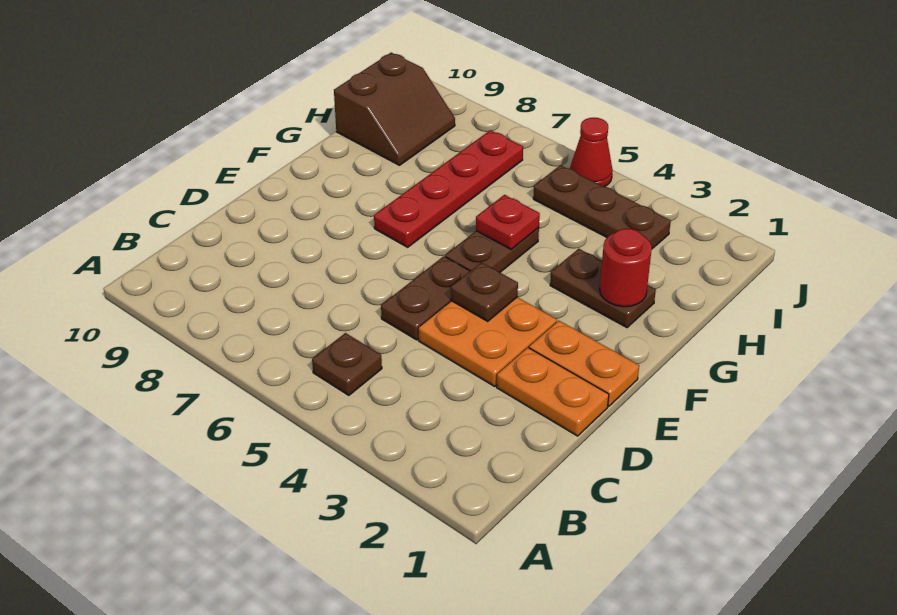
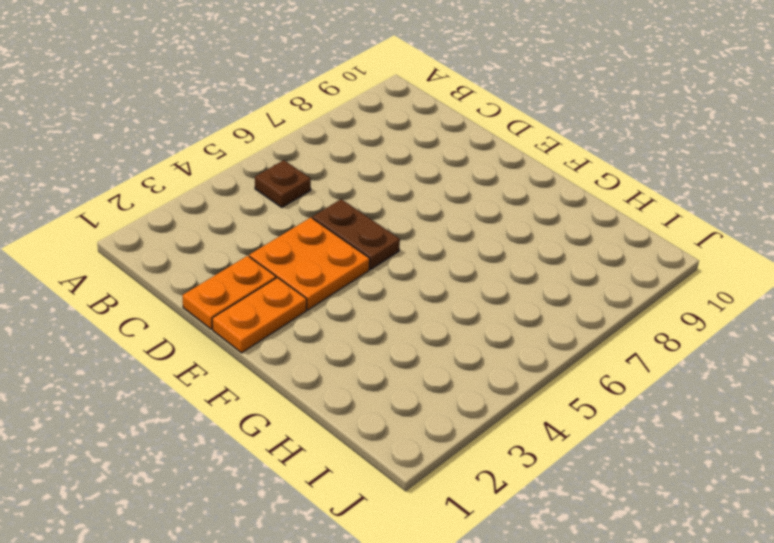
none -> brown 1x2 plate [445,228,539,272]
none -> red 1x4 plate [374,130,523,247]
none -> brown 1x2 plate [550,249,656,328]

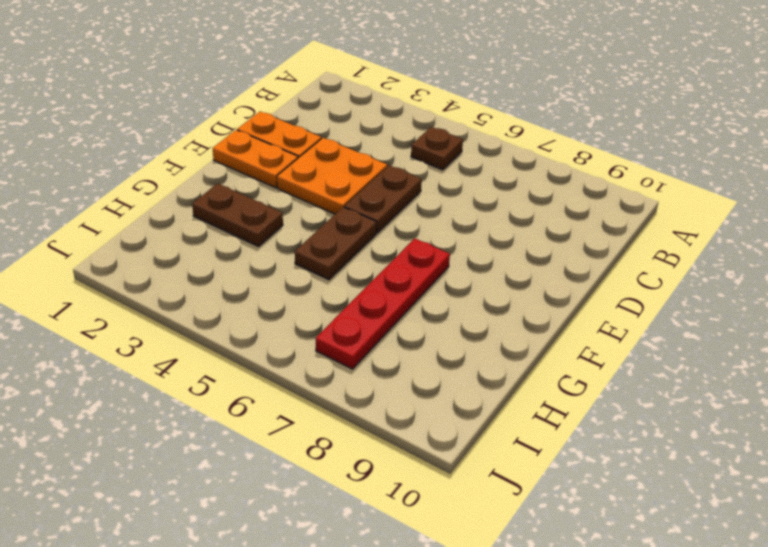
none -> brown 2x2 slope [334,53,455,165]
none -> brown 1x3 plate [533,165,671,249]
none -> red 1x1 cone [570,117,613,187]

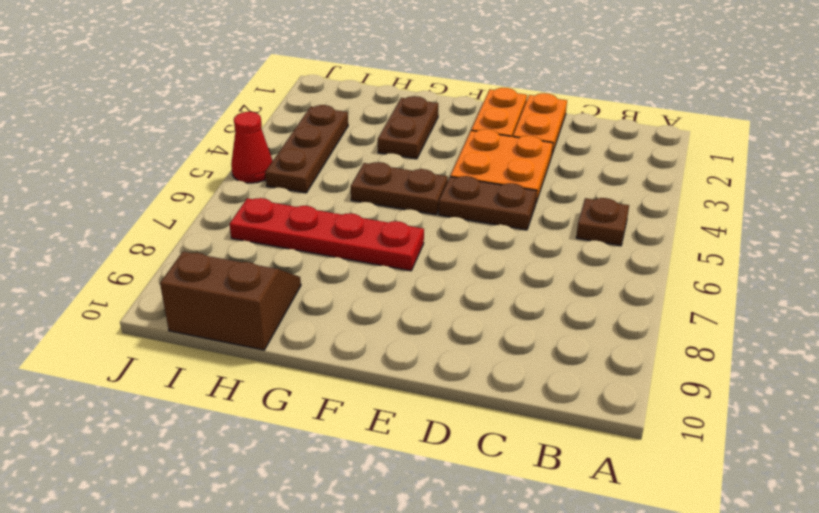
none -> brown 1x1 plate [451,262,518,321]
none -> red 1x1 round brick [600,228,652,307]
none -> red 1x1 plate [476,195,540,249]

